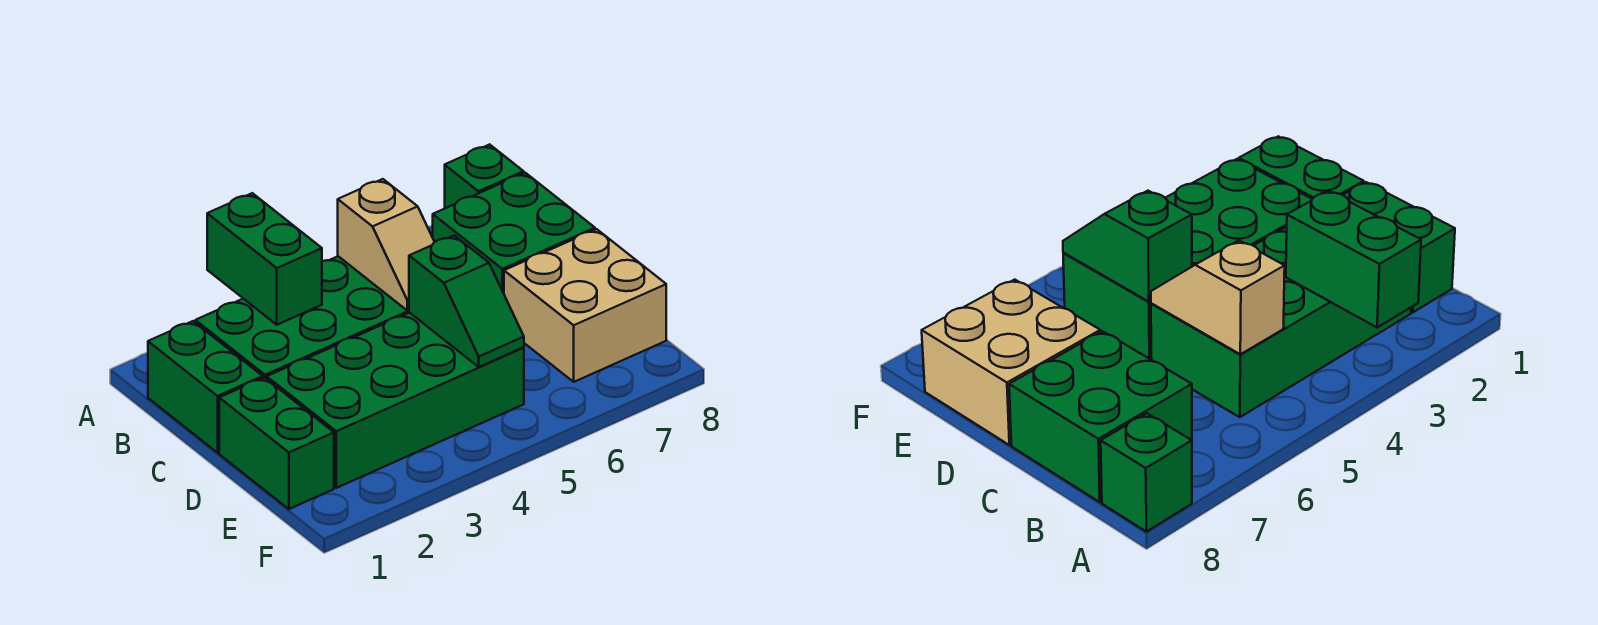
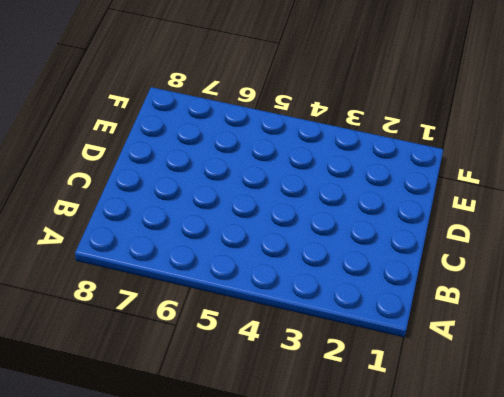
none -> green 1x1 brick [445,144,524,208]
none -> green 1x2 brick [148,321,263,453]

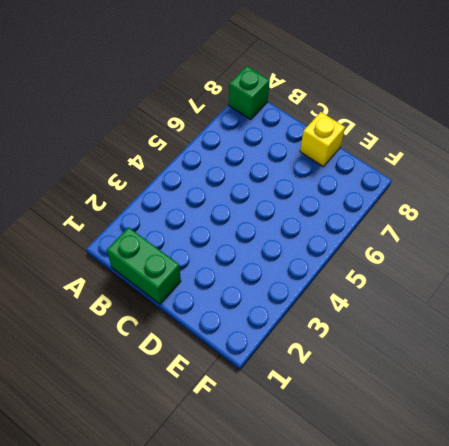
yellow 1x1 brick [300,112,345,167] -> tan 2x2 brick [504,229,666,382]
none -> green 2x4 brick [195,256,409,379]
none -> green 2x2 brick [433,173,595,293]

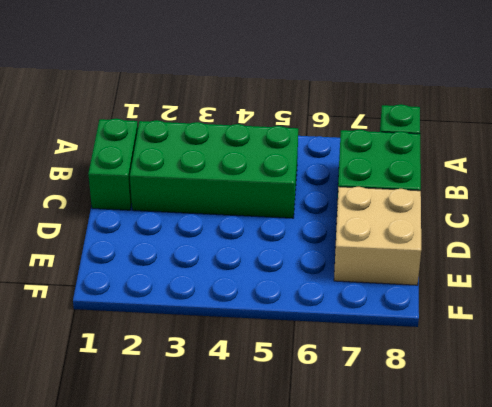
none -> green 1x2 brick [219,377,334,509]
none -> green 2x4 brick [267,313,524,488]

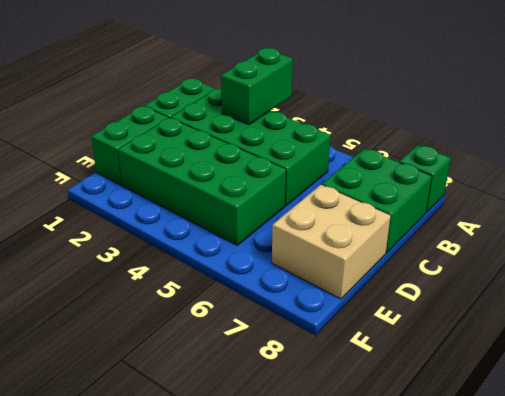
none -> tan 1x2 slope [338,179,434,311]
none -> green 1x2 slope [409,235,524,367]

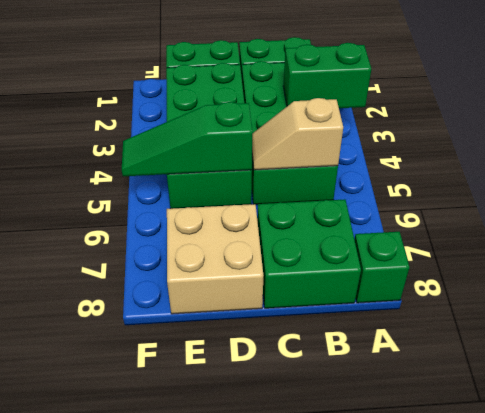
green 1x3 slope [122,102,252,176] -> green 1x2 slope [409,235,524,367]

